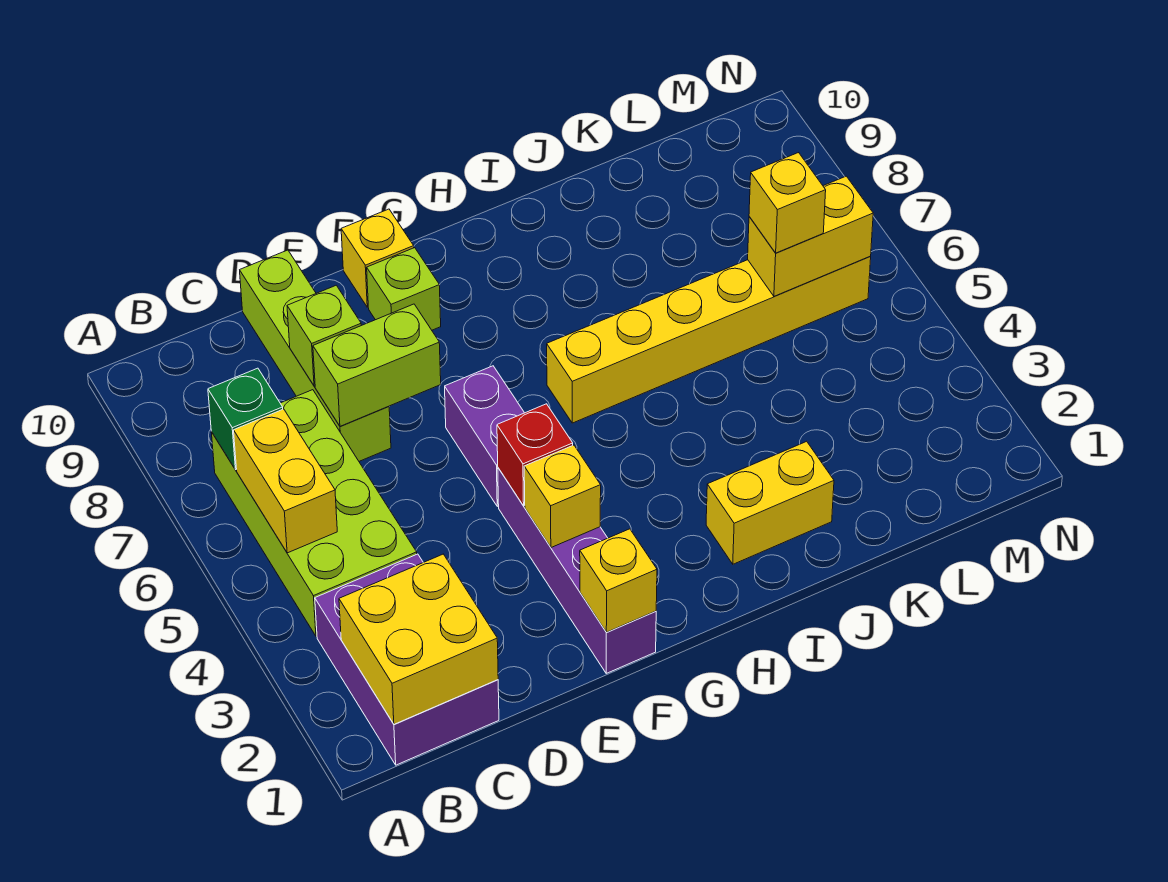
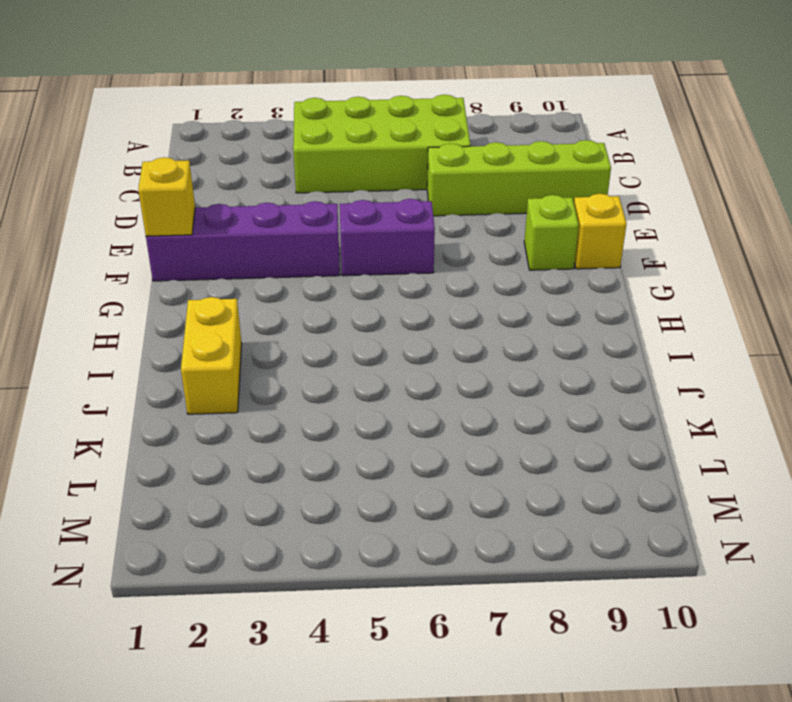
none -> purple 2x3 brick [315,554,499,765]
none -> yellow 1x6 brick [547,257,871,423]
none -> yellow 2x2 brick [339,554,498,725]

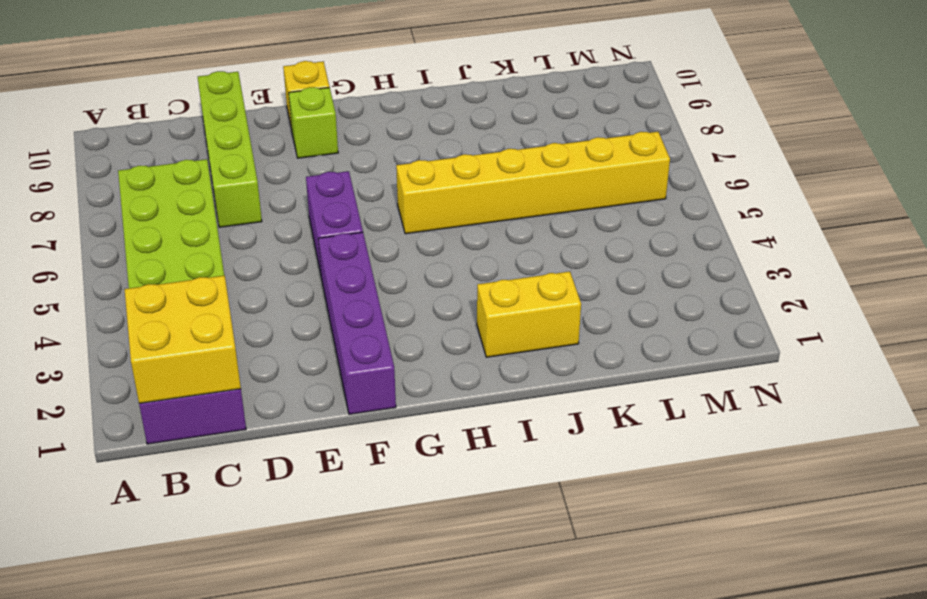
none -> yellow 1x2 brick [234,409,337,553]
none -> green 1x1 brick [208,368,283,470]
none -> lime 1x2 brick [313,304,441,426]

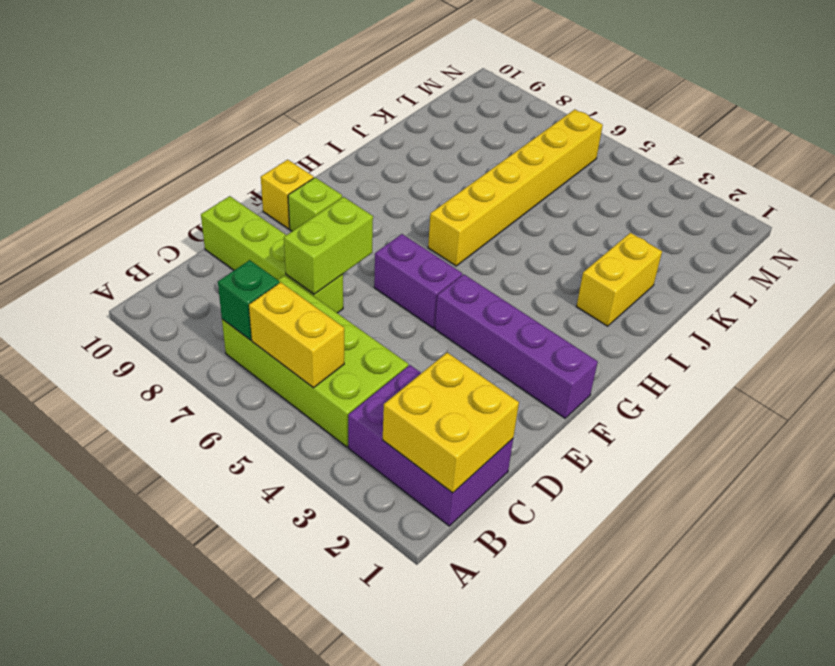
none -> lime 1x1 brick [287,285,361,386]
none -> yellow 1x1 brick [580,529,657,633]
none -> yellow 1x1 brick [524,445,601,548]

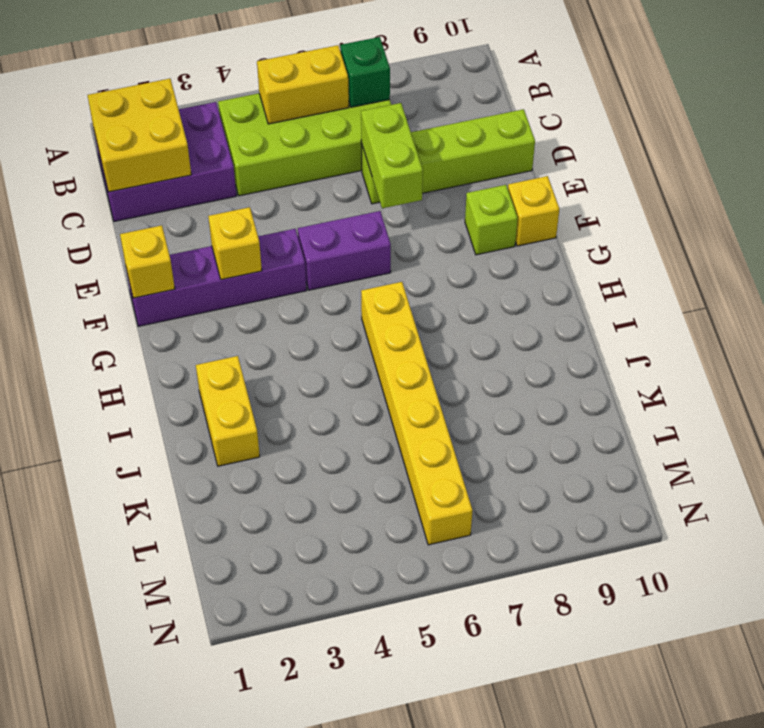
none -> lime 1x1 brick [287,285,361,386]
none -> red 1x1 brick [497,404,573,506]
none -> yellow 1x2 brick [748,176,873,296]

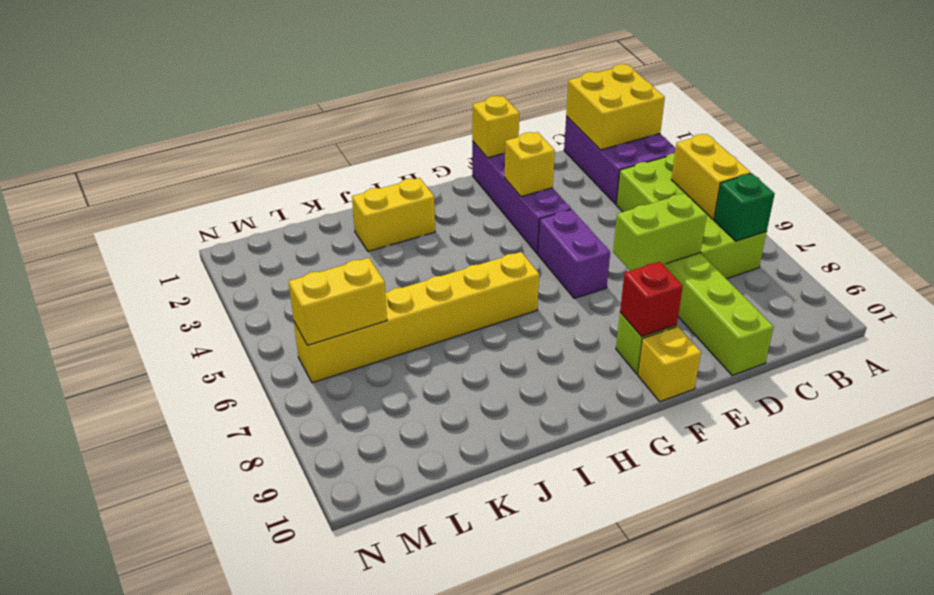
red 1x1 brick [620,262,683,337] -> red 1x1 brick moved to [497,404,573,506]
none -> lime 1x1 brick [287,285,361,386]
none -> yellow 1x1 brick [749,153,826,253]

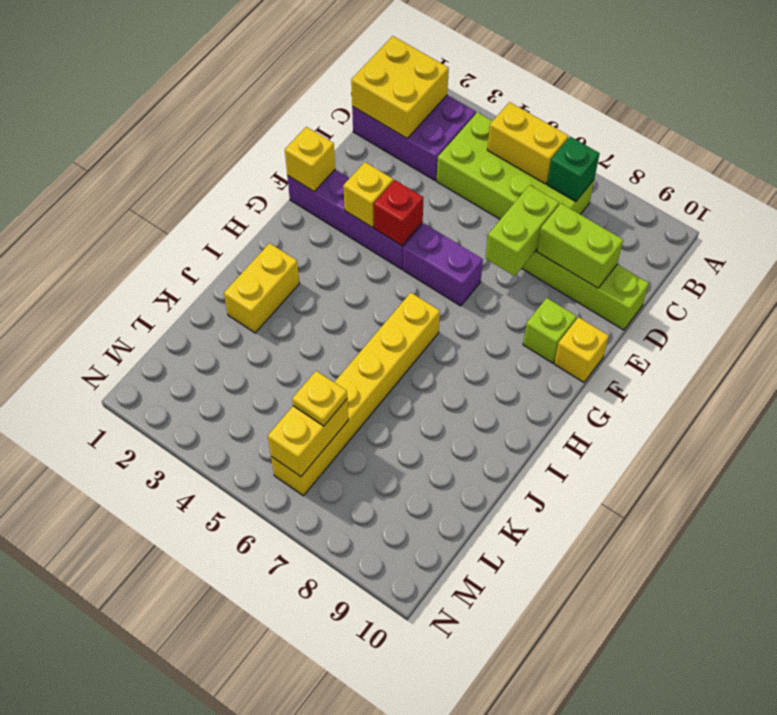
lime 1x2 brick [537,204,623,288] -> lime 1x1 brick [287,285,361,386]
yellow 1x1 plate [292,371,347,426] -> yellow 1x1 brick [749,153,826,253]

